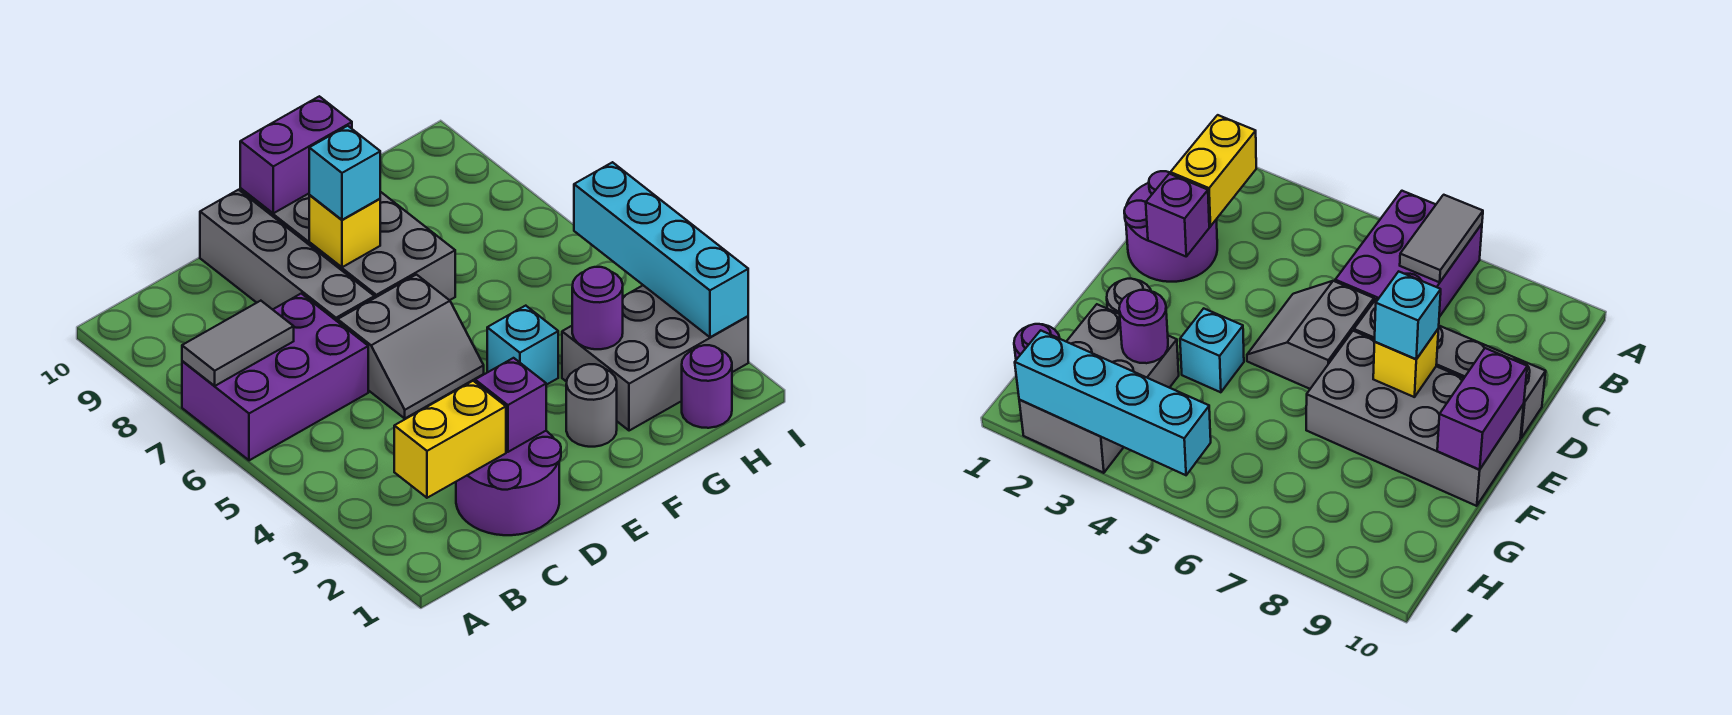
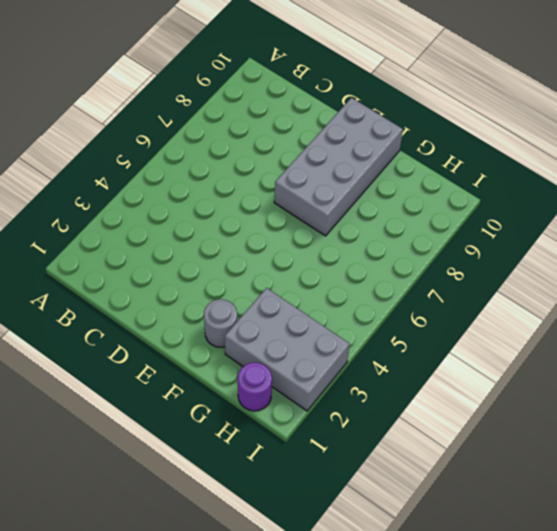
none -> purple 2x3 brick [182,293,368,460]
none -> purple 2x2 round brick [456,431,561,535]
none -> grey 2x2 slope [338,275,484,418]

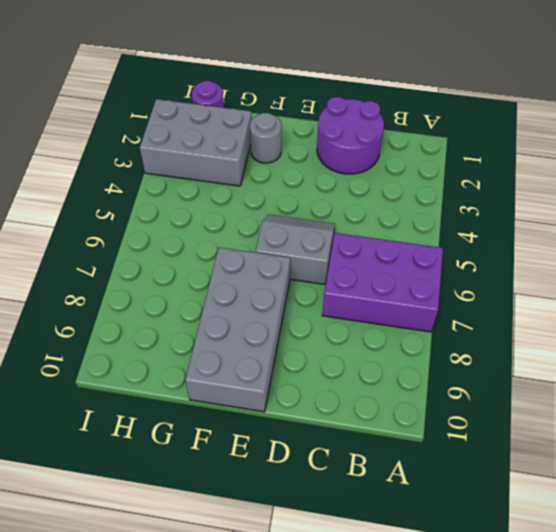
none -> grey 1x4 brick [200,190,374,322]
none -> cyan 1x1 brick [487,306,558,385]
none -> grey 1x2 tile [182,301,294,386]

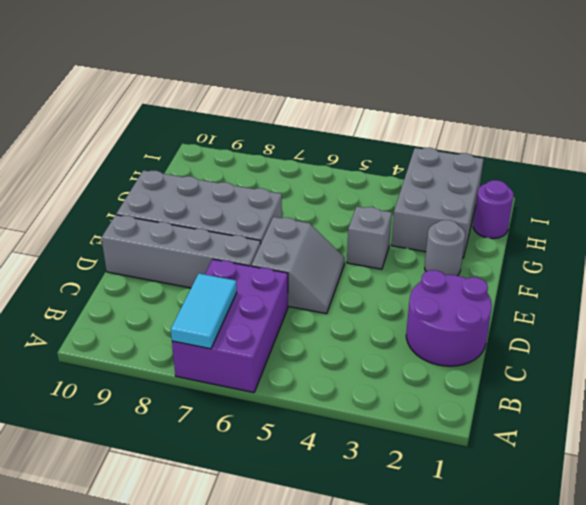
cyan 1x2 tile [171,274,237,349] -> grey 1x2 tile [182,301,294,386]
grey 1x1 brick [347,206,392,269] -> cyan 1x1 brick [487,306,558,385]
none -> yellow 1x2 brick [394,381,506,498]
none -> purple 1x1 brick [475,358,546,452]
none -> yellow 1x1 brick [309,195,380,267]

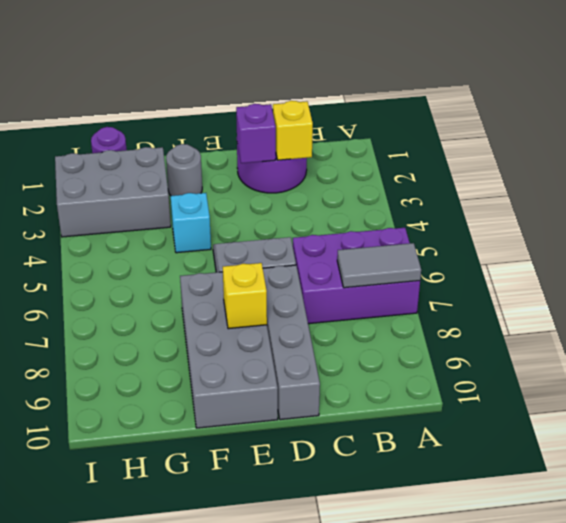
yellow 1x1 brick [273,101,313,160] -> yellow 1x2 brick [394,381,506,498]
none -> purple 1x2 brick [240,96,352,213]
none -> purple 1x1 round brick [572,267,623,349]
none -> cyan 1x4 brick [574,162,748,337]

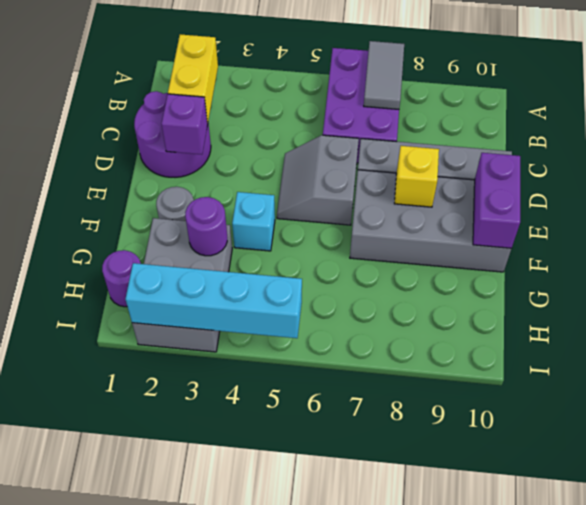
none -> cyan 1x1 brick [309,126,380,220]

